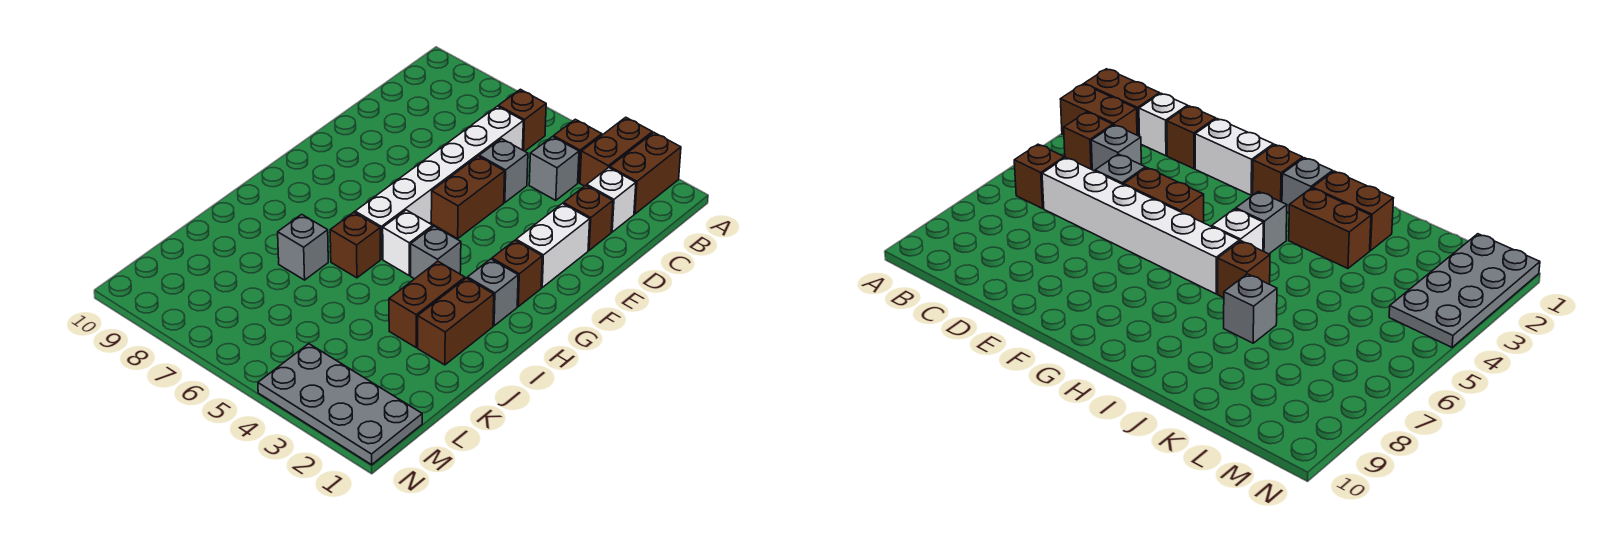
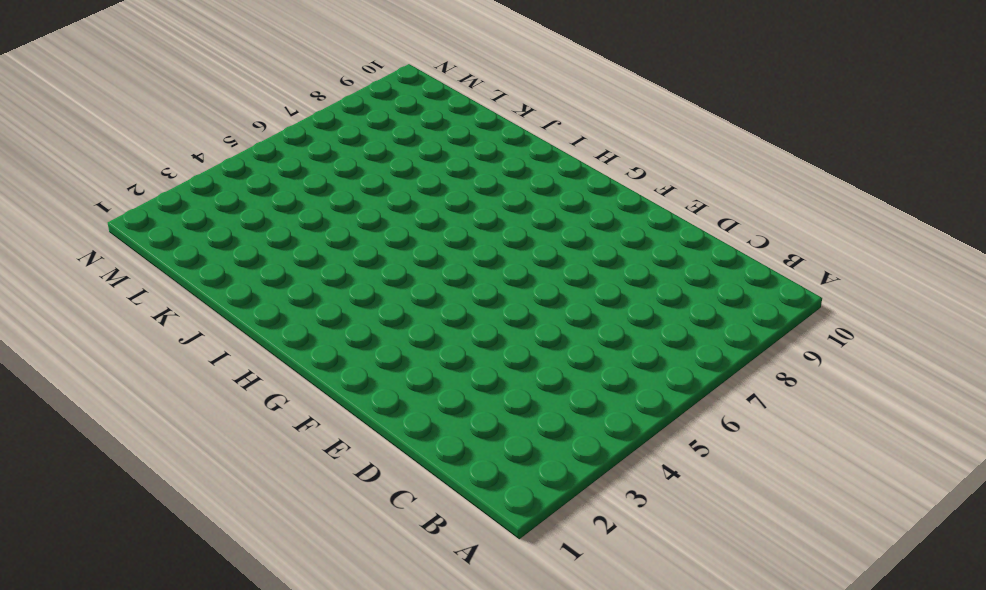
none -> brown 1x2 brick [610,133,681,214]
none -> brown 1x2 brick [580,117,652,186]
none -> brown 1x1 brick [554,119,602,183]

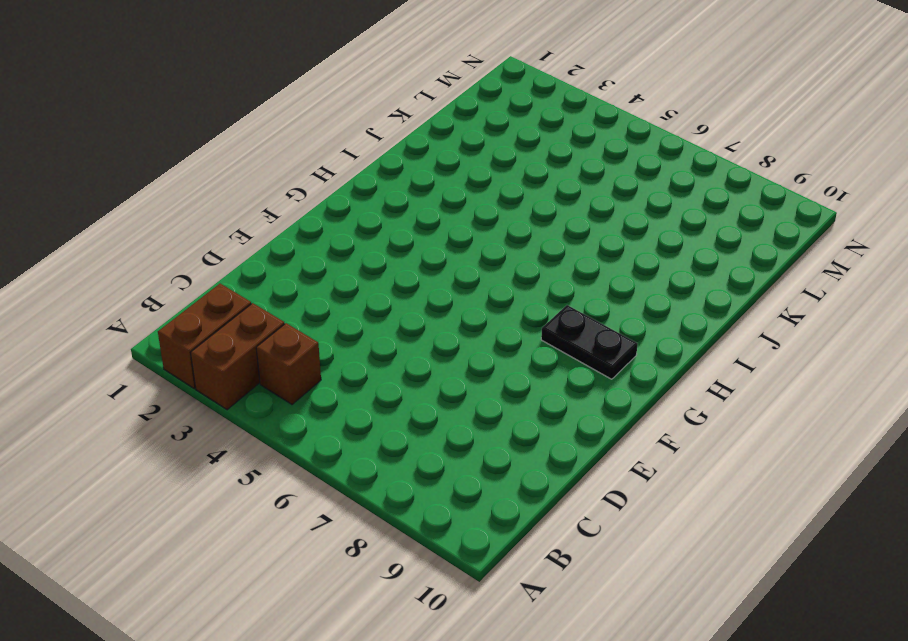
black 1x2 plate [541,305,638,379] -> none
none -> brown 1x1 brick [498,89,546,151]
none -> white 1x1 brick [587,167,636,232]
none -> grey 1x1 brick [529,137,579,200]

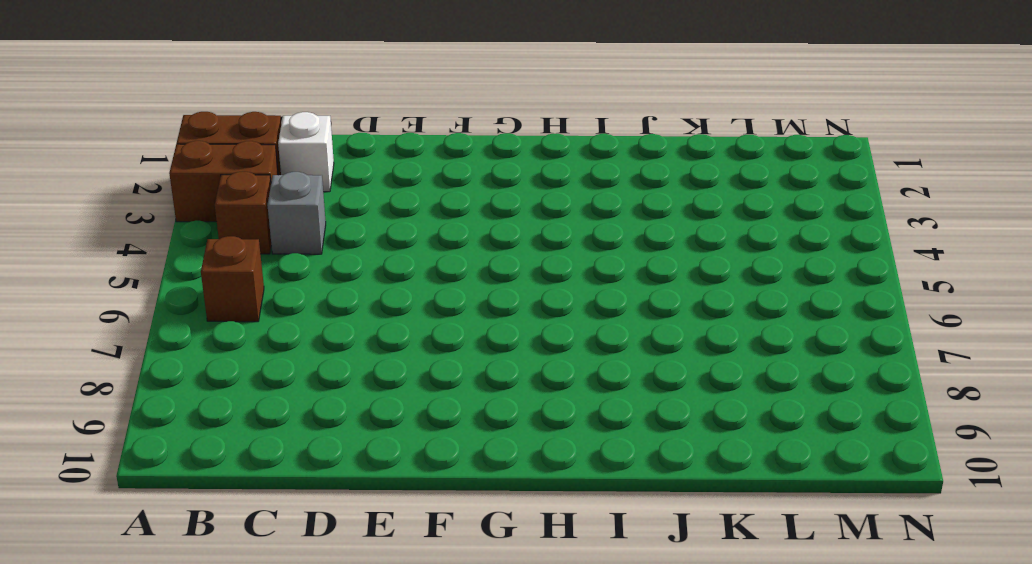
none -> white 1x6 brick [355,106,523,259]
none -> brown 1x1 brick [563,185,613,250]
none -> grey 1x1 brick [479,139,528,203]

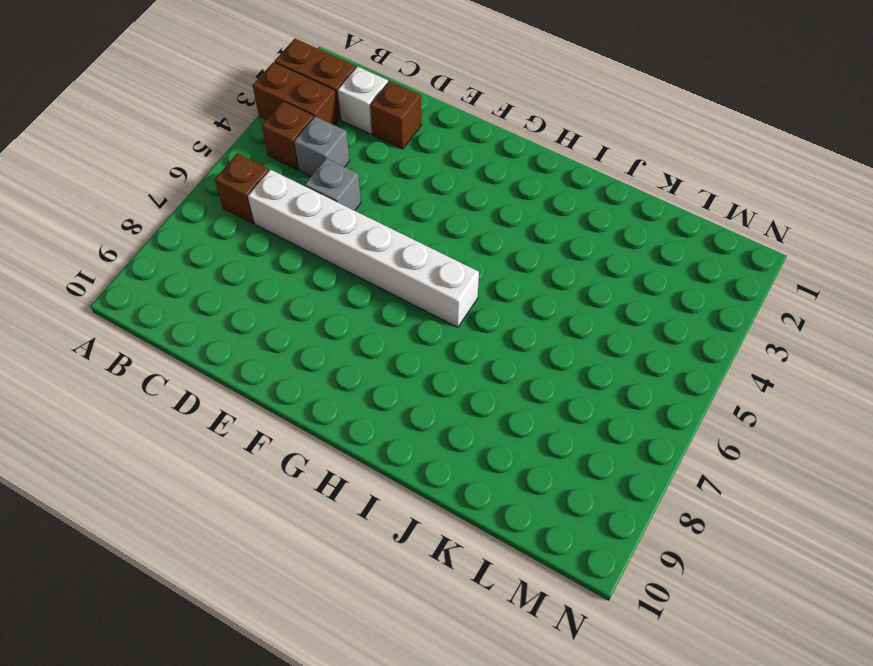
none -> white 1x2 brick [516,204,590,287]
none -> brown 1x2 brick [431,156,505,239]
none -> brown 1x1 brick [492,240,542,306]

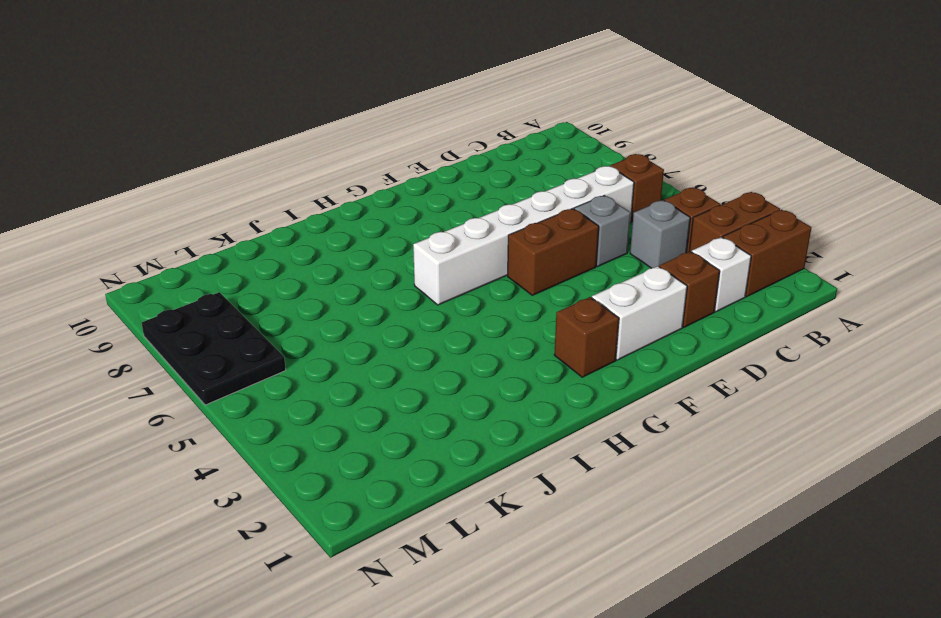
black 2x3 plate [141,292,286,405] -> none
none -> grey 1x1 brick [468,259,518,326]
none -> grey 1x1 brick [411,226,461,279]
none -> white 1x1 brick [383,210,433,275]

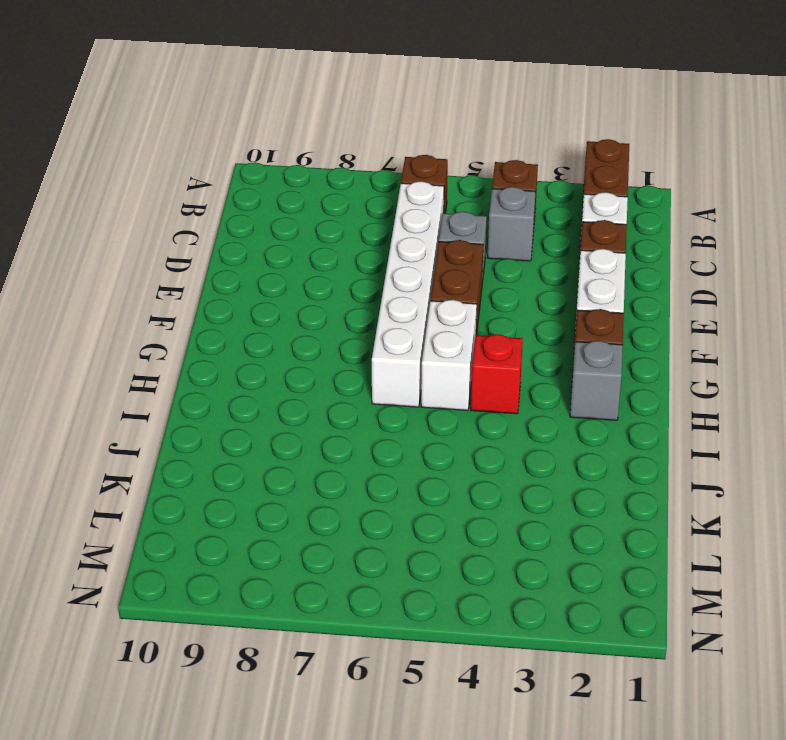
white 1x2 brick [421,300,477,410] -> white 1x1 brick [383,210,433,275]
red 1x1 brick [471,334,523,414] -> grey 1x1 brick [411,226,461,279]
none -> brown 1x2 brick [580,117,652,186]
none -> brown 1x2 brick [418,278,494,365]
none -> brown 1x2 brick [389,261,465,347]

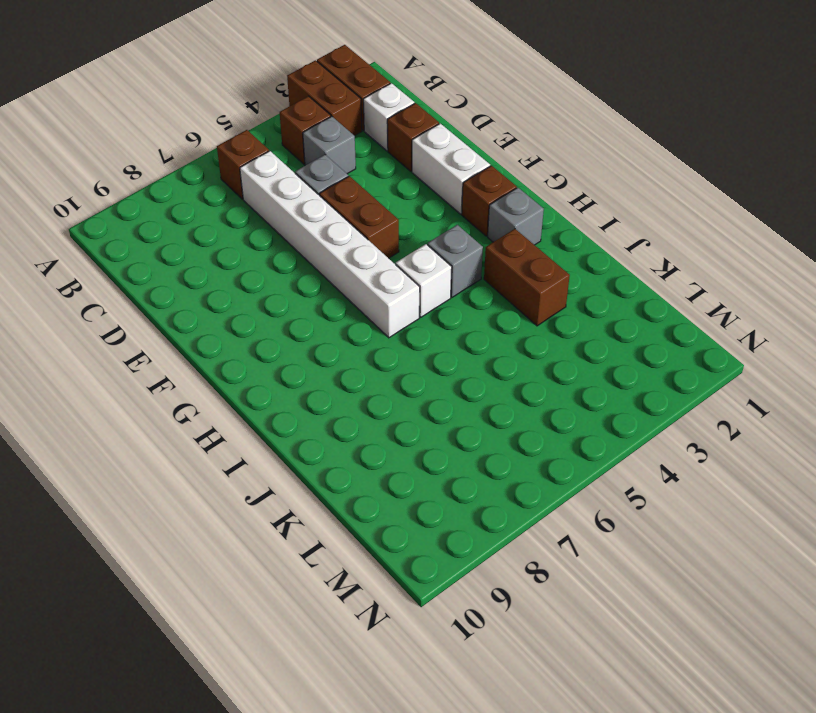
none -> brown 1x2 brick [418,278,494,365]
none -> brown 1x1 brick [330,212,380,278]
none -> grey 1x1 brick [278,214,328,280]

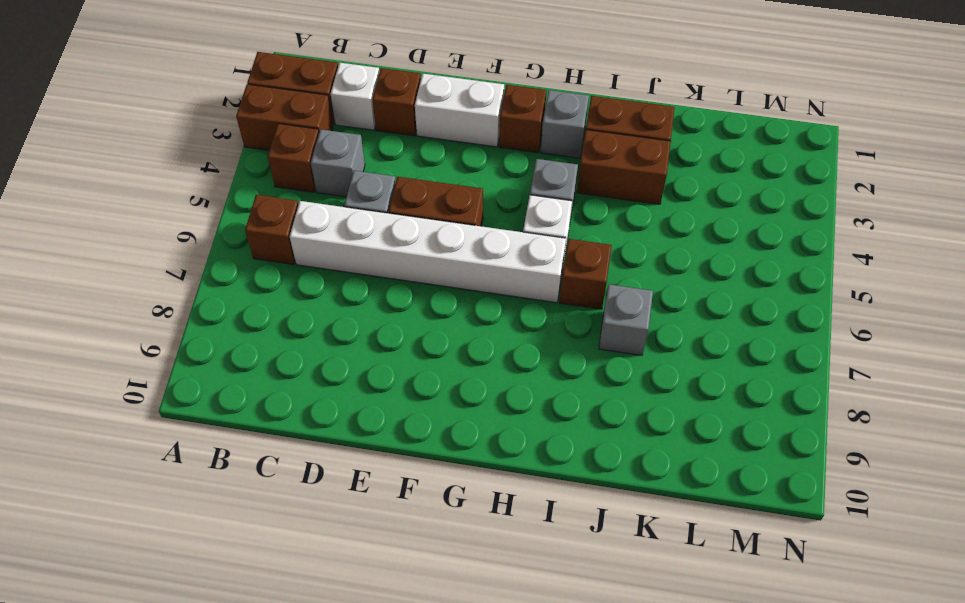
none -> grey 2x4 plate [258,344,422,465]

